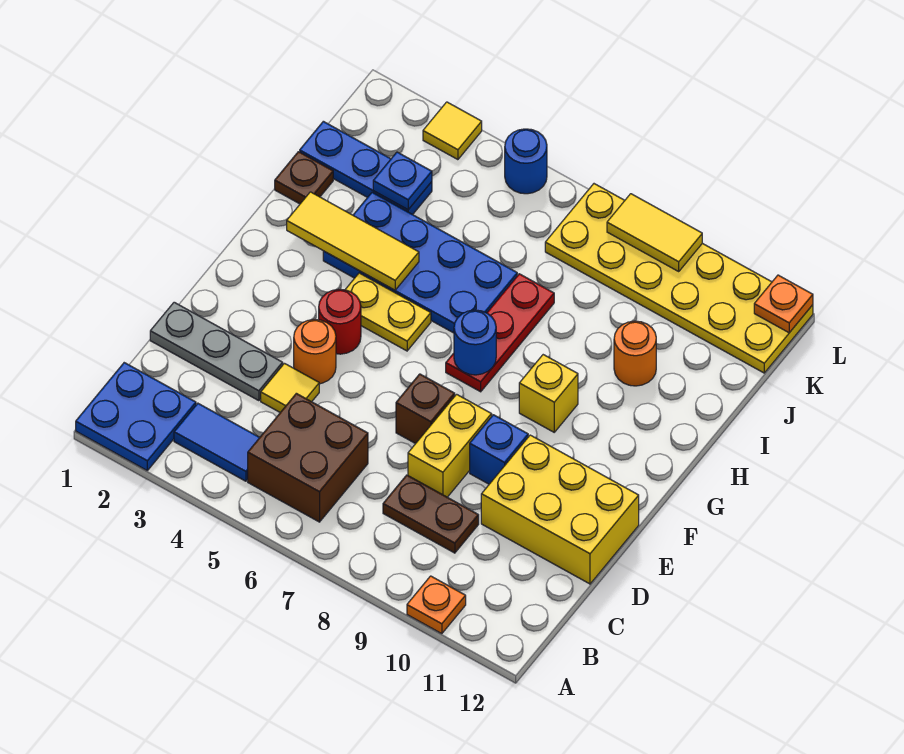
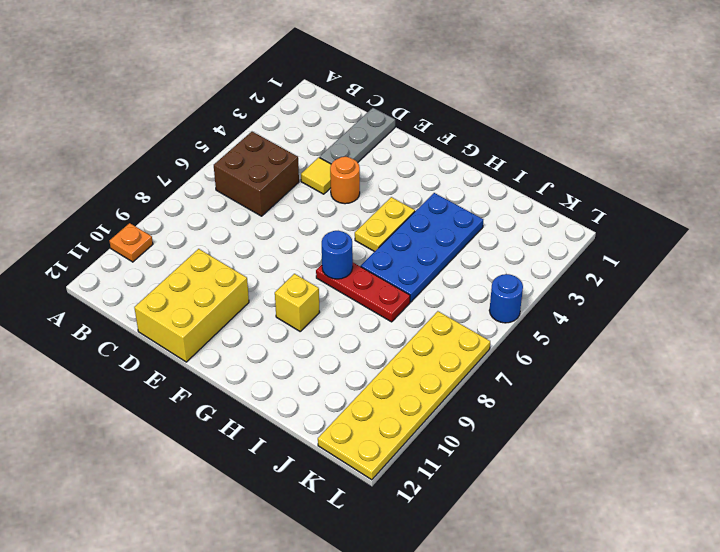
none -> blue 2x2 plate [76,363,196,470]
none -> blue 1x2 tile [174,403,260,481]
none -> brown 1x2 plate [383,475,479,553]

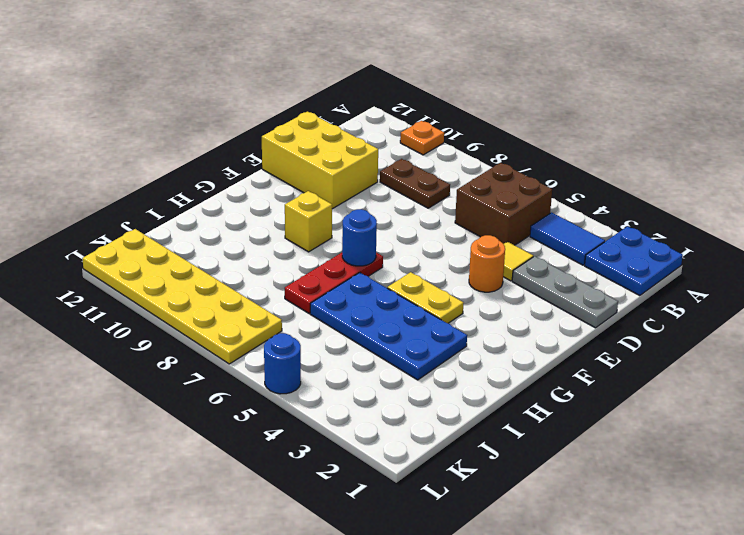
none -> yellow 1x2 brick [408,394,492,497]
none -> brown 1x1 brick [396,374,455,444]
none -> blue 1x1 brick [470,415,528,484]

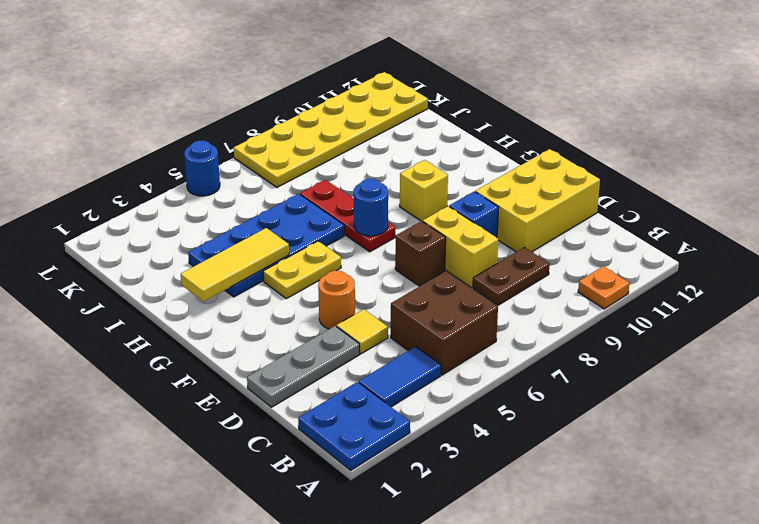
none -> red 1x1 round brick [319,289,361,354]
none -> brown 1x1 plate [275,152,333,204]
none -> orange 1x1 round brick [614,321,656,386]

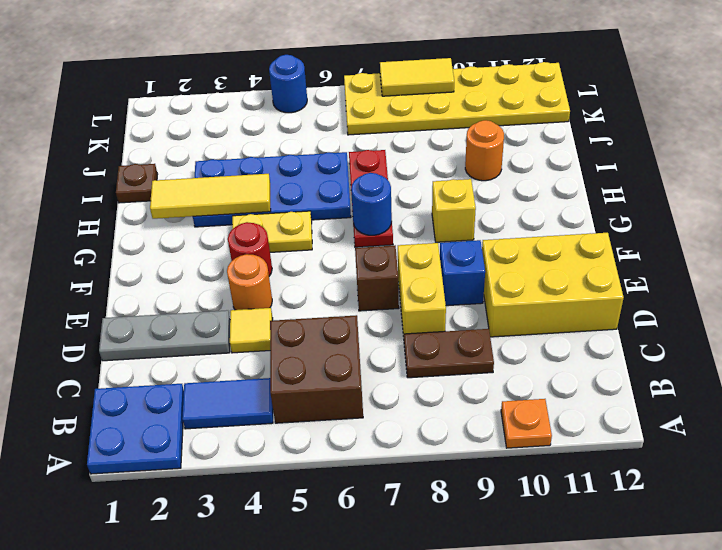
none -> blue 1x3 plate [300,121,432,215]
none -> yellow 1x1 tile [423,102,482,160]
none -> blue 1x1 plate [373,152,432,210]

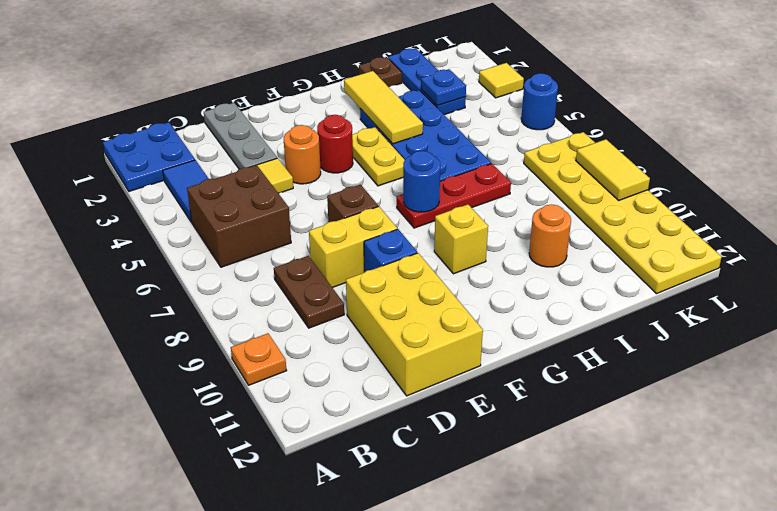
none -> orange 1x1 plate [754,275,813,333]

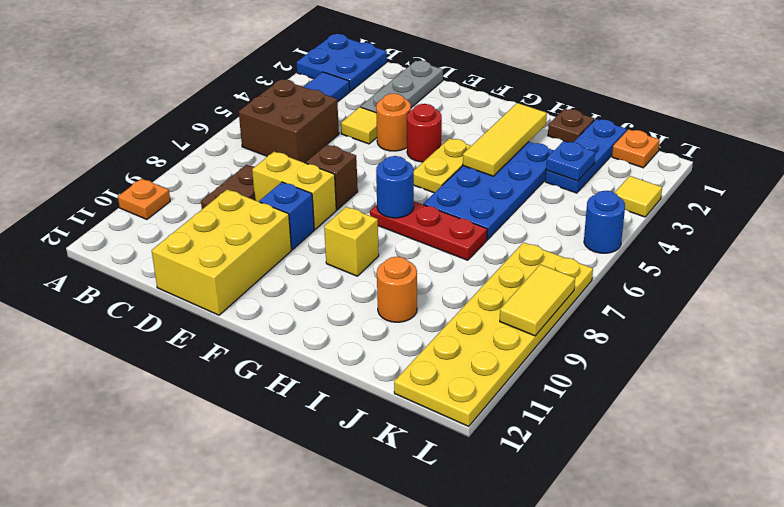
orange 1x1 plate [612,129,660,168] -> orange 1x1 plate moved to [754,275,813,333]

